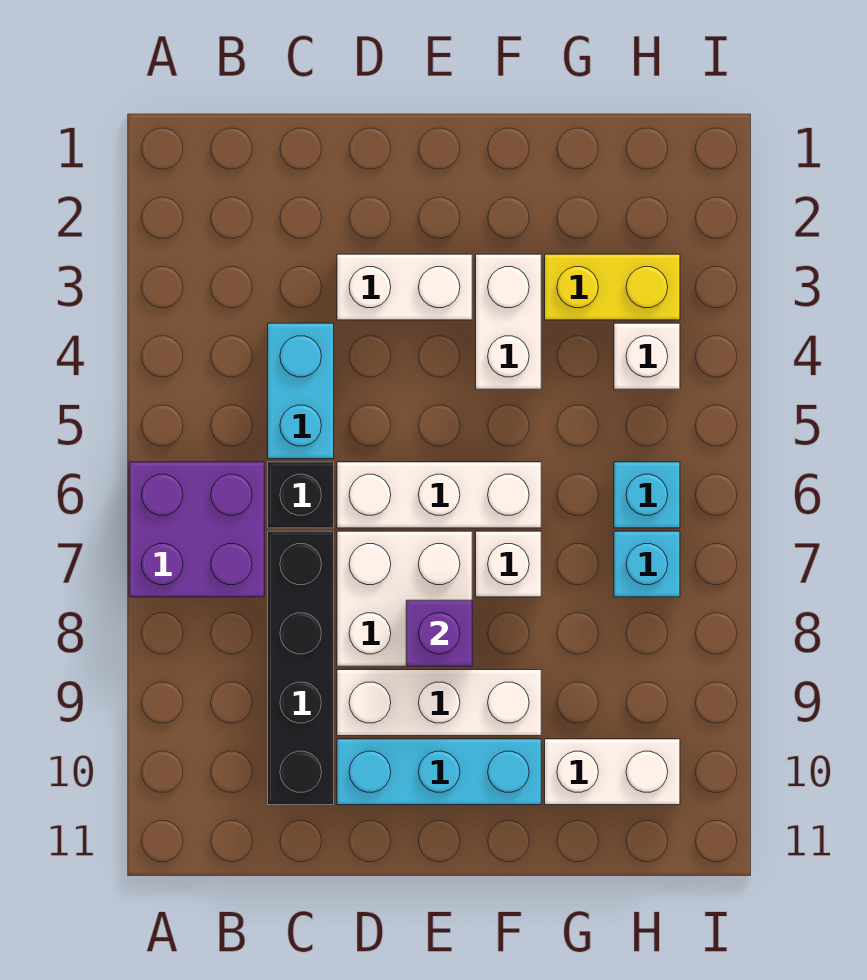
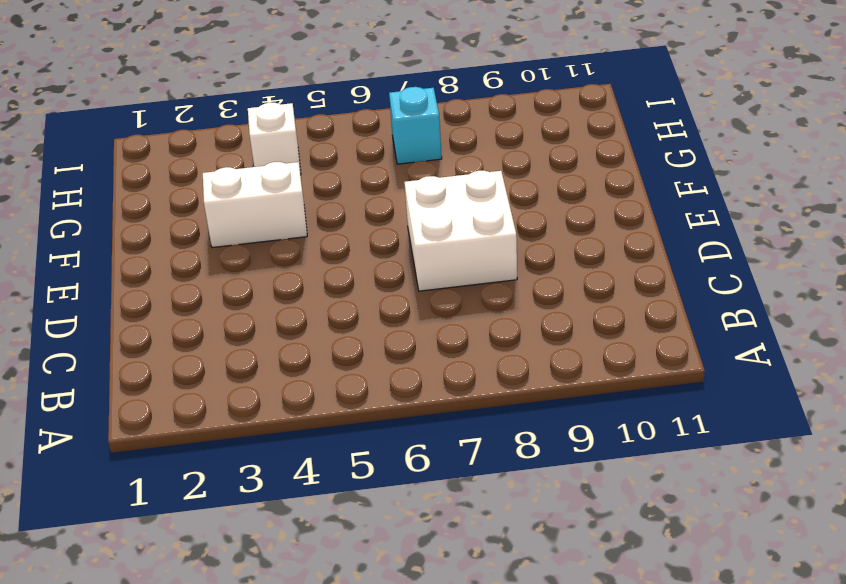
none -> purple 2x2 brick [129,462,264,597]
none -> cyan 1x2 brick [268,323,334,459]
none -> black 1x1 brick [268,462,334,528]

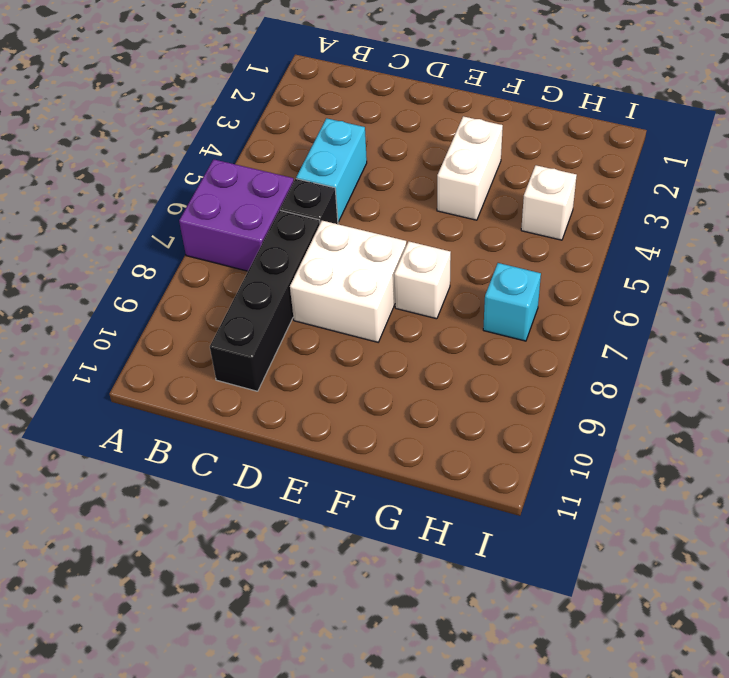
none -> white 1x2 brick [337,254,472,320]
none -> white 1x3 brick [337,462,541,528]
none -> white 1x3 brick [337,670,541,736]

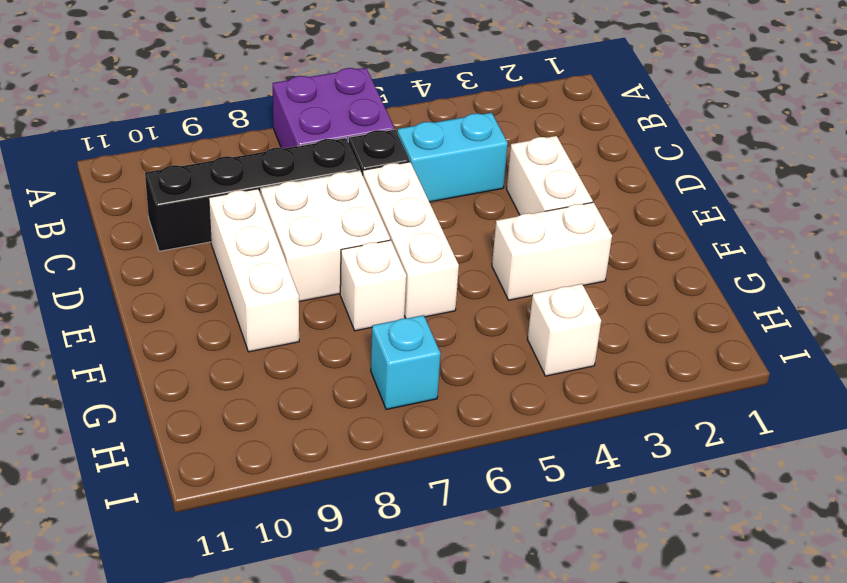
none -> cyan 1x3 brick [337,739,541,805]
none -> yellow 1x2 brick [545,254,680,320]
none -> white 1x2 brick [545,739,680,805]

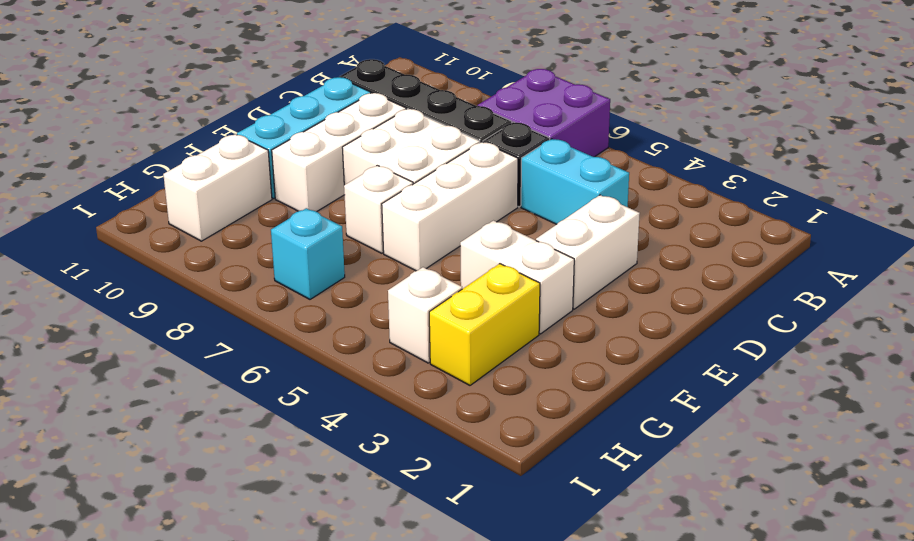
none -> cyan 1x1 brick [614,462,680,528]
none -> purple 1x1 brick [406,600,472,666]

